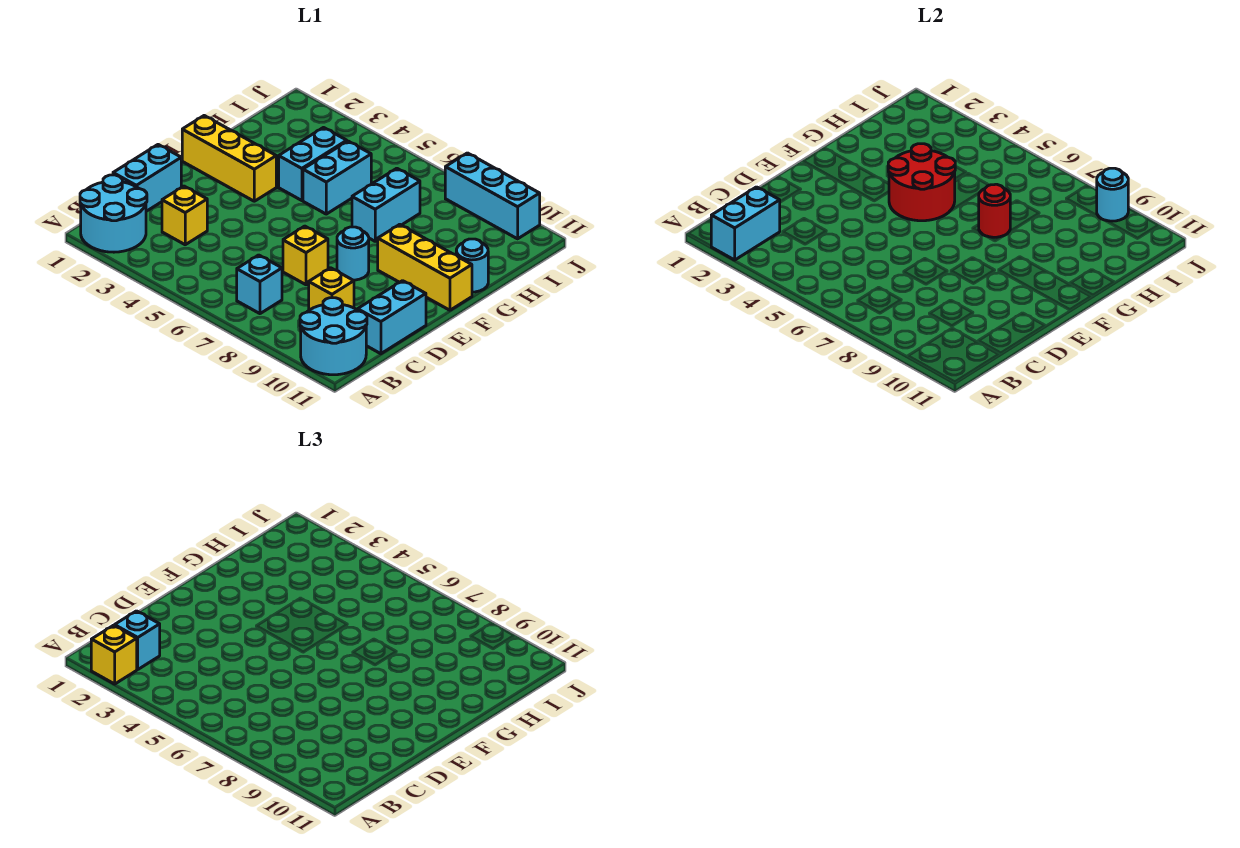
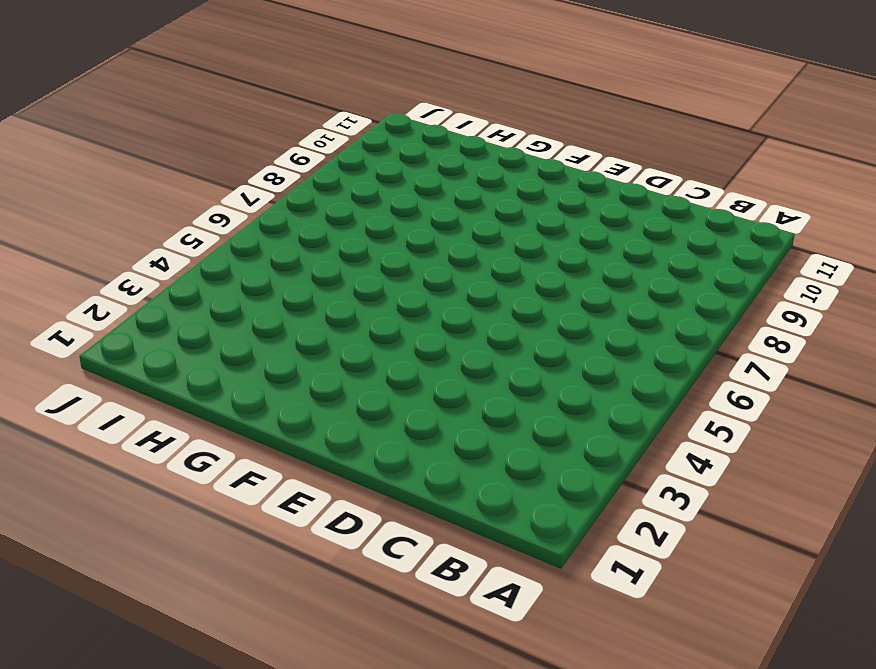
none -> cyan 2x2 round brick [80,175,147,252]
none -> cyan 2x2 round brick [300,298,367,375]
none -> cyan 1x1 brick [237,255,282,314]

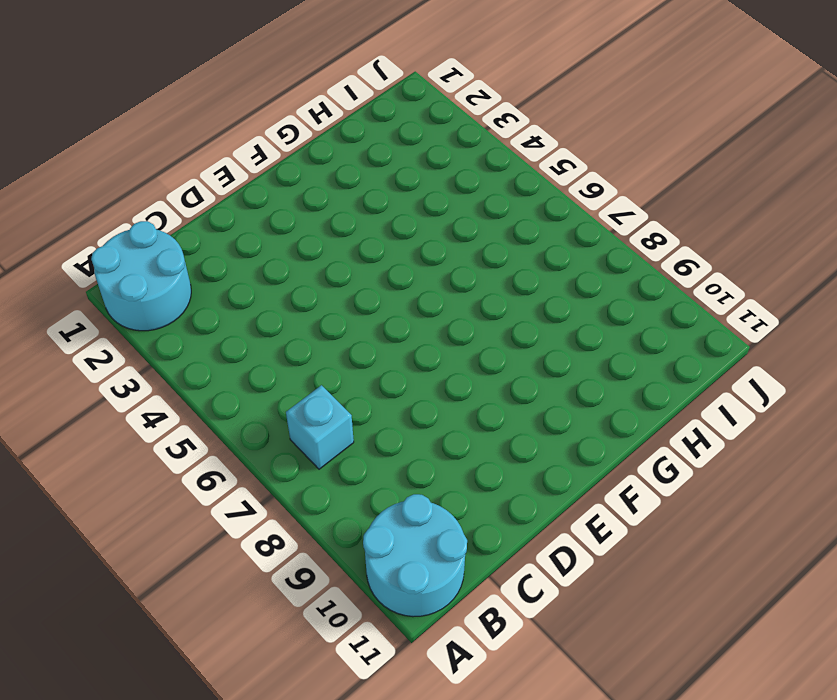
none -> cyan 1x2 brick [113,145,181,211]
none -> yellow 1x1 brick [162,186,207,245]
none -> yellow 1x1 brick [309,268,354,310]

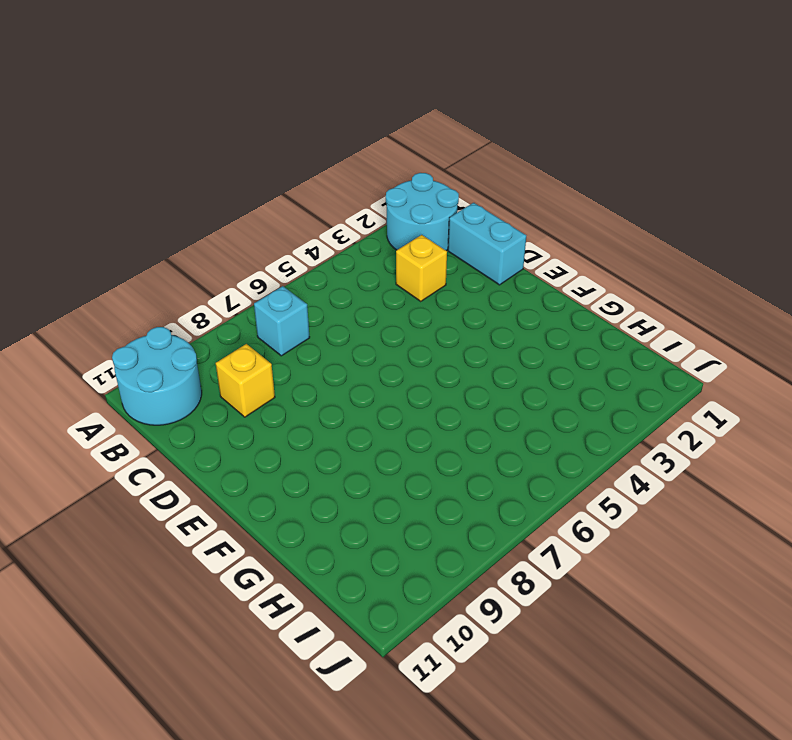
none -> cyan 1x2 brick [358,281,426,354]
none -> yellow 1x1 brick [283,226,328,285]
none -> cyan 1x1 round brick [337,227,369,280]

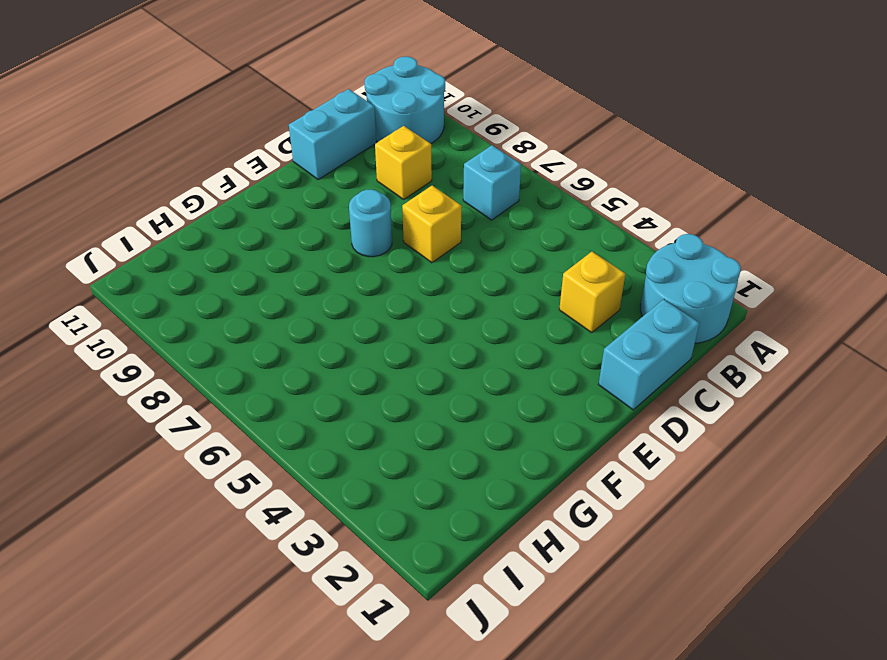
none -> yellow 1x3 brick [182,116,276,201]
none -> yellow 1x3 brick [378,224,472,310]
none -> cyan 1x2 brick [279,128,347,201]

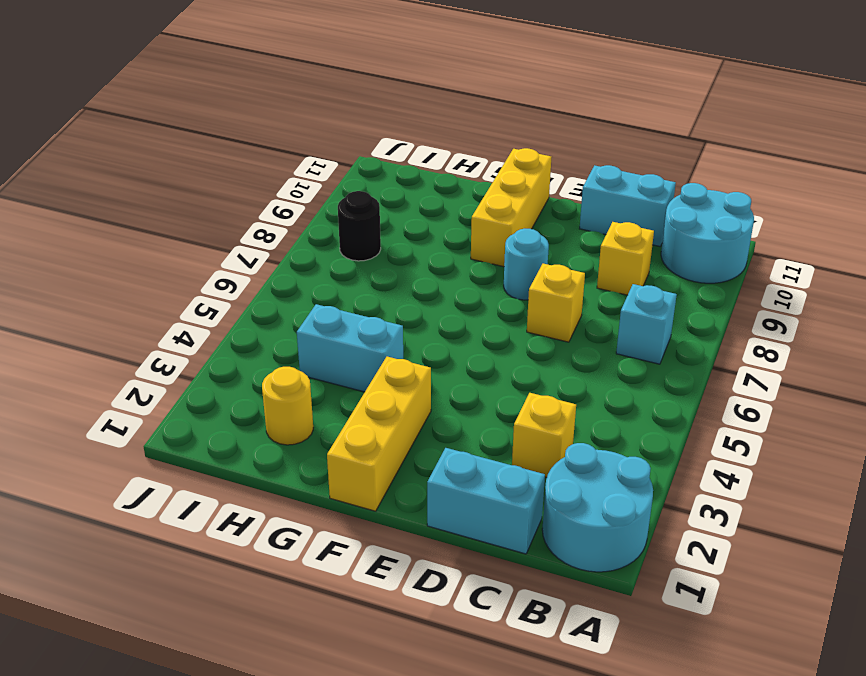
yellow 1x1 round brick [262,367,313,445] -> none
black 1x1 round brick [338,191,381,261] -> none
none -> cyan 1x2 brick [303,141,371,214]
none -> cyan 1x2 brick [352,168,420,241]
none -> cyan 1x1 round brick [456,239,488,292]

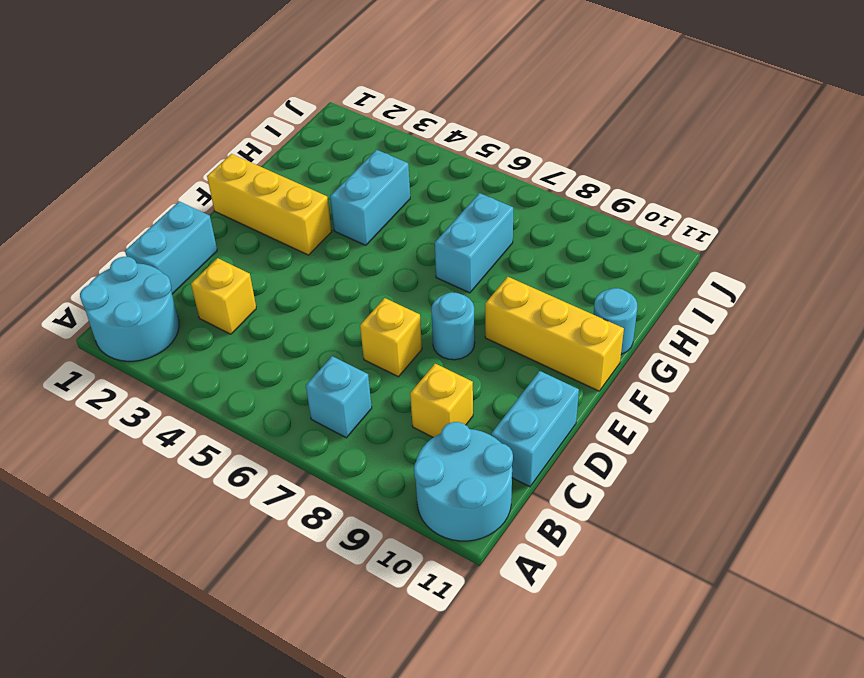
none -> cyan 1x2 brick [303,141,371,214]
none -> cyan 1x3 brick [445,153,540,239]
none -> cyan 1x2 brick [711,187,780,260]

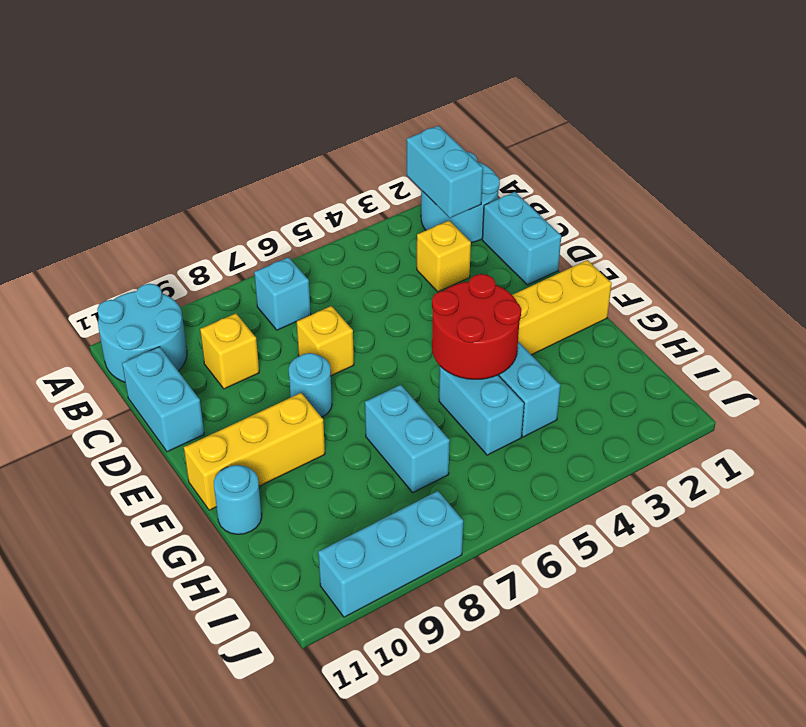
none -> red 1x1 round brick [979,184,1010,237]
none -> cyan 1x1 round brick [1097,168,1128,221]
none -> yellow 1x1 brick [91,625,137,684]

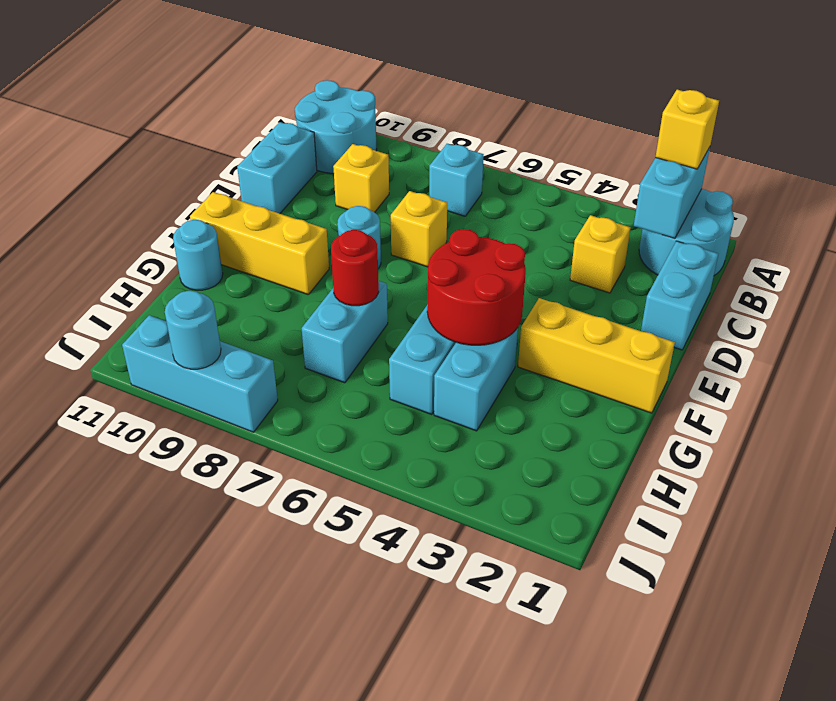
none -> cyan 1x1 brick [115,611,160,669]

